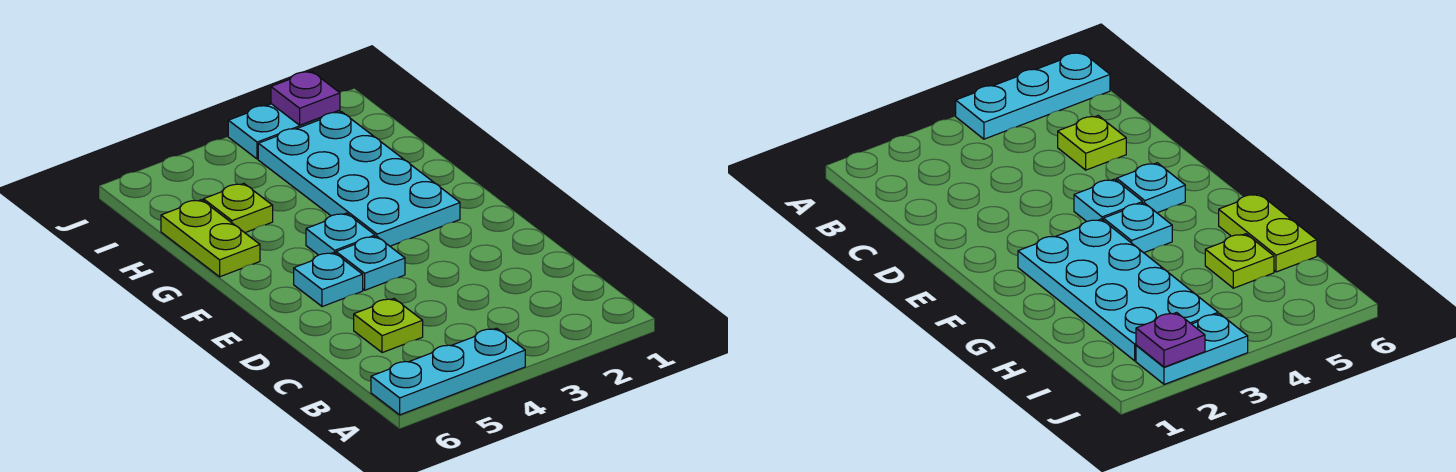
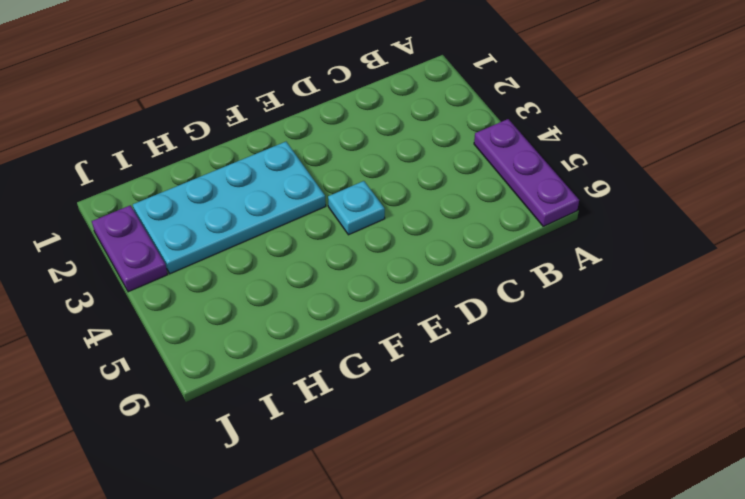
purple 1x3 plate [474,119,579,226] -> cyan 1x3 plate [371,328,525,415]
purple 1x2 plate [92,205,168,292] -> cyan 1x2 plate [228,104,340,159]
none -> lime 1x1 plate [354,299,423,353]
none -> cyan 1x1 plate [294,253,363,307]

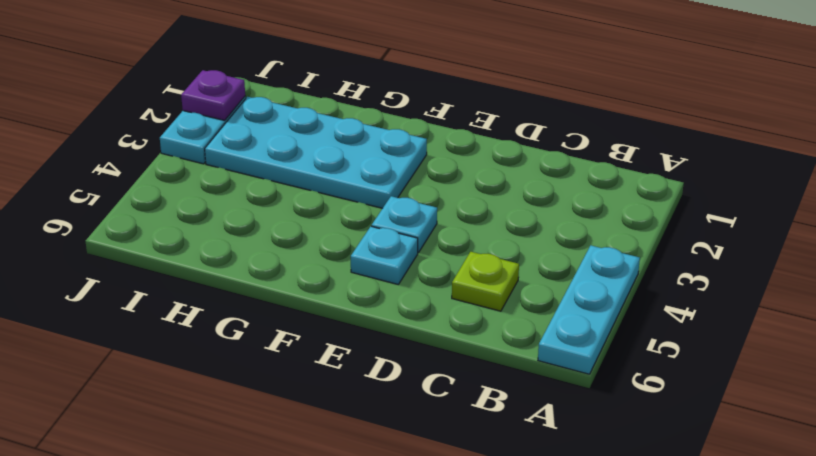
none -> cyan 1x1 plate [306,213,375,255]
none -> lime 1x2 plate [161,200,260,277]

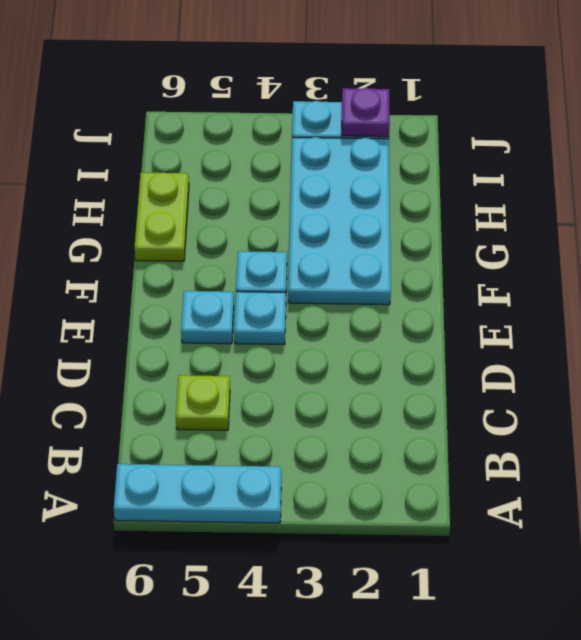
none -> lime 1x1 plate [203,183,273,233]

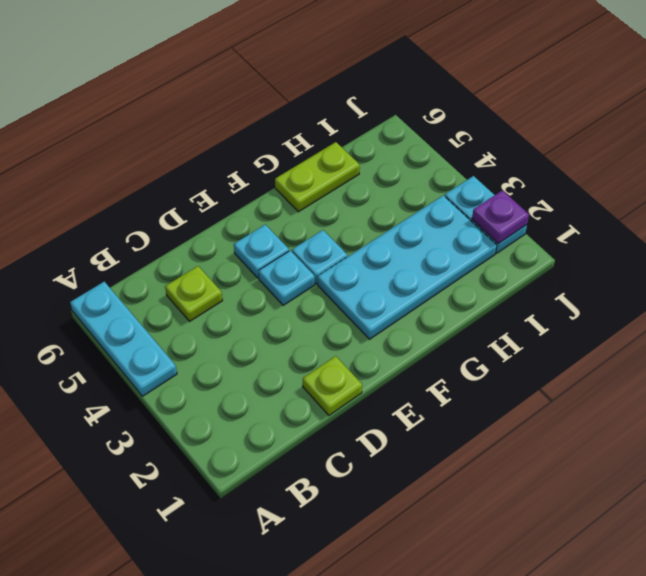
lime 1x1 plate [303,356,362,415] -> lime 1x1 plate moved to [203,183,273,233]

